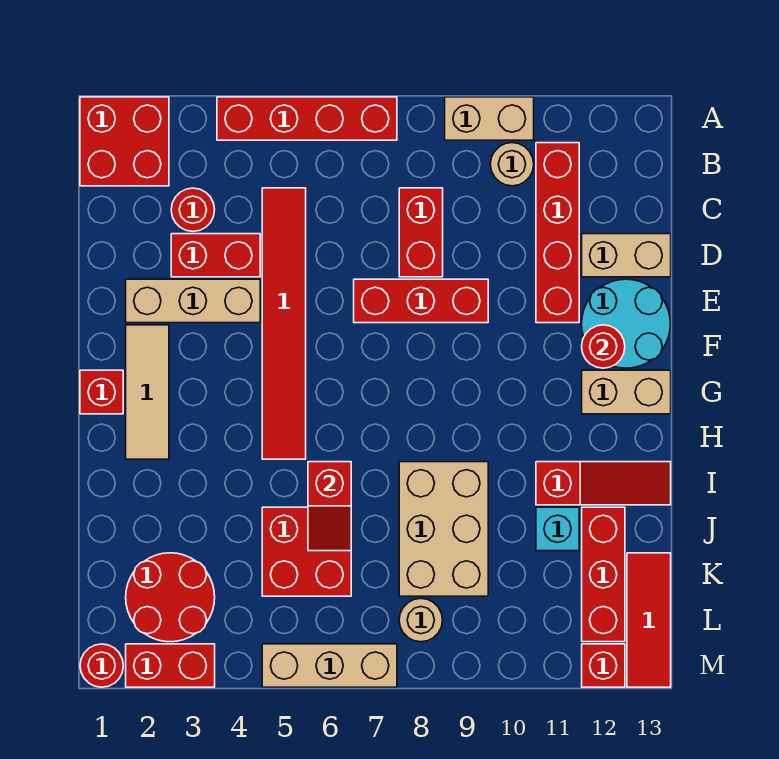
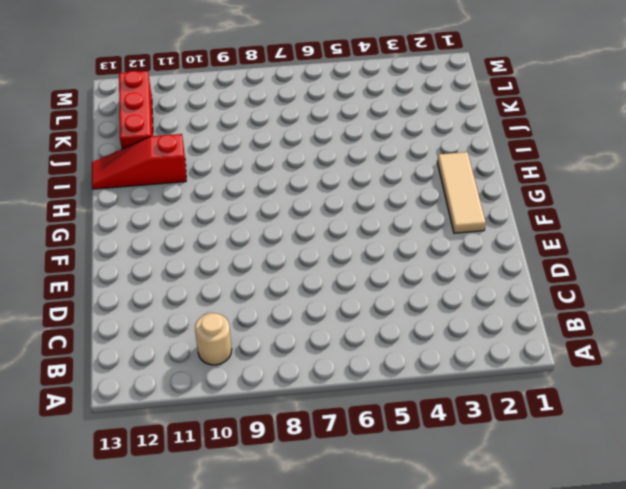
none -> red 2x2 brick [80,97,169,186]
none -> red 1x4 brick [217,97,397,140]
none -> tan 1x2 brick [445,97,534,140]
none -> red 1x4 brick [536,143,579,323]

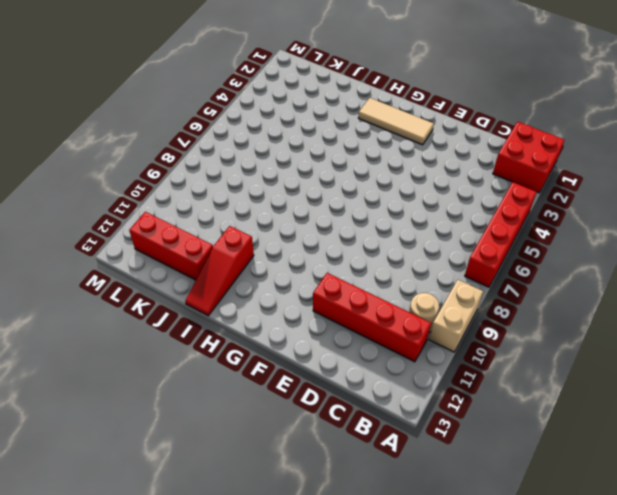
none -> red 1x1 round brick [171,188,215,231]
none -> red 1x6 tile [262,188,306,459]
none -> red 1x2 brick [399,188,443,277]
none -> red 1x2 brick [171,234,260,277]

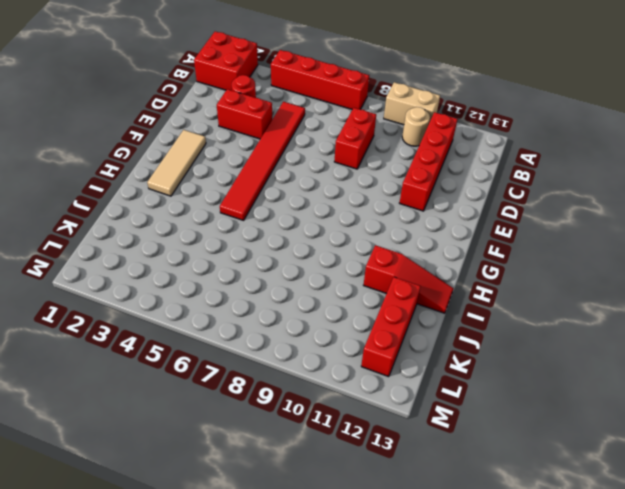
none -> tan 1x2 brick [582,234,671,277]
none -> tan 1x3 brick [126,279,260,323]
none -> red 1x3 brick [354,279,488,323]
none -> cyan 2x2 round brick [582,279,670,368]

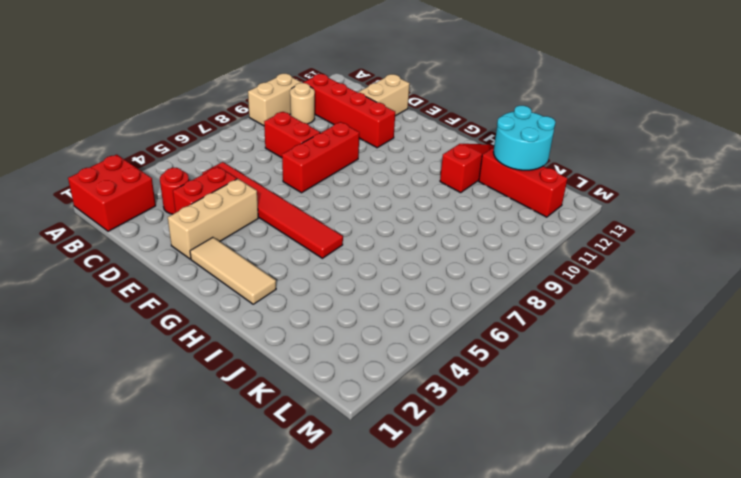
cyan 2x2 round brick [494,106,555,170] -> cyan 2x2 round brick moved to [582,279,670,368]
none -> red 1x4 brick [217,97,397,140]
none -> red 1x1 brick [80,370,123,414]
none -> tan 1x2 brick [582,370,671,414]
none -> tan 2x3 brick [399,462,488,596]

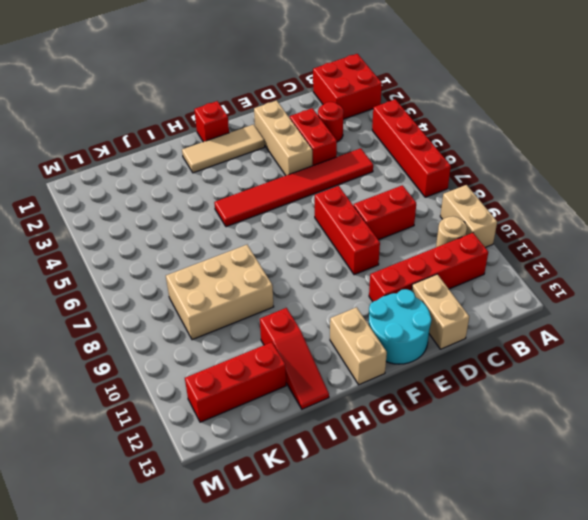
none -> red 2x2 brick [262,507,351,596]
none -> cyan 1x1 brick [536,507,579,551]
none -> red 2x2 round brick [126,553,215,642]
none -> red 1x3 tile [627,553,671,687]

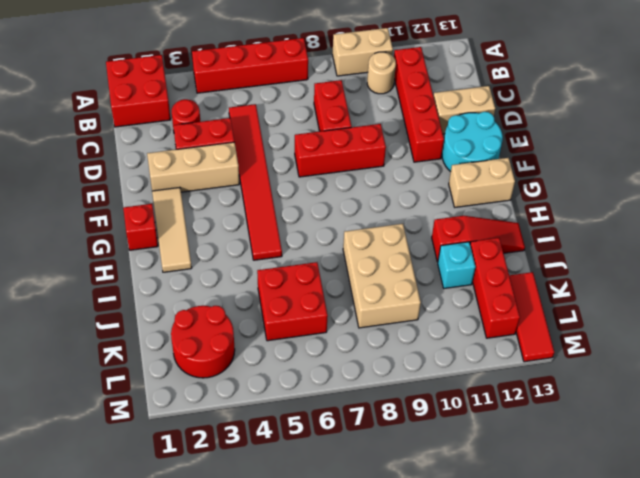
none -> tan 1x1 round brick [399,598,443,642]
none -> red 1x1 round brick [80,644,123,687]
none -> red 1x2 brick [126,644,215,687]
none -> tan 1x3 brick [262,644,397,687]

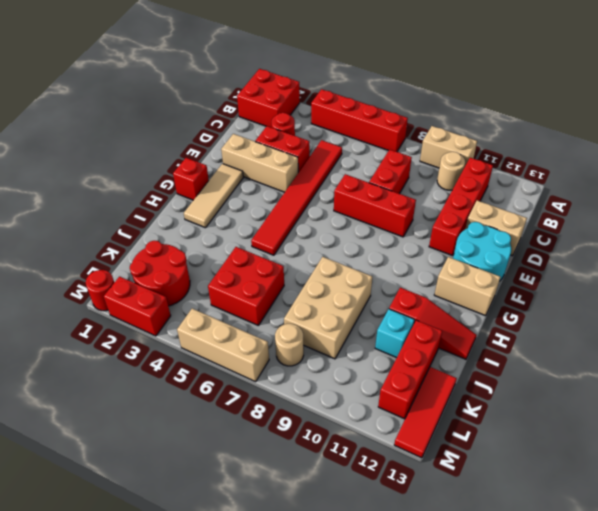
none -> red 1x1 brick [582,644,625,687]
none -> red 1x1 round brick [582,325,625,368]
none -> red 1x2 slope [308,462,351,551]

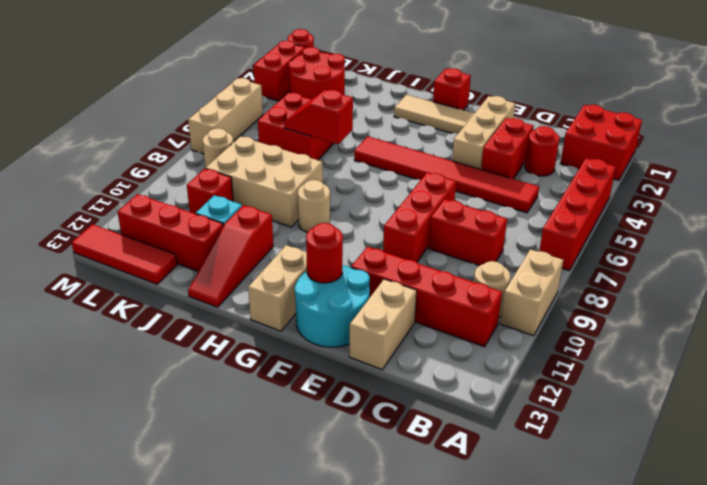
tan 1x1 round brick [298,180,330,232] -> none
red 1x1 brick [187,169,233,214] -> red 1x1 brick moved to [582,644,625,687]

